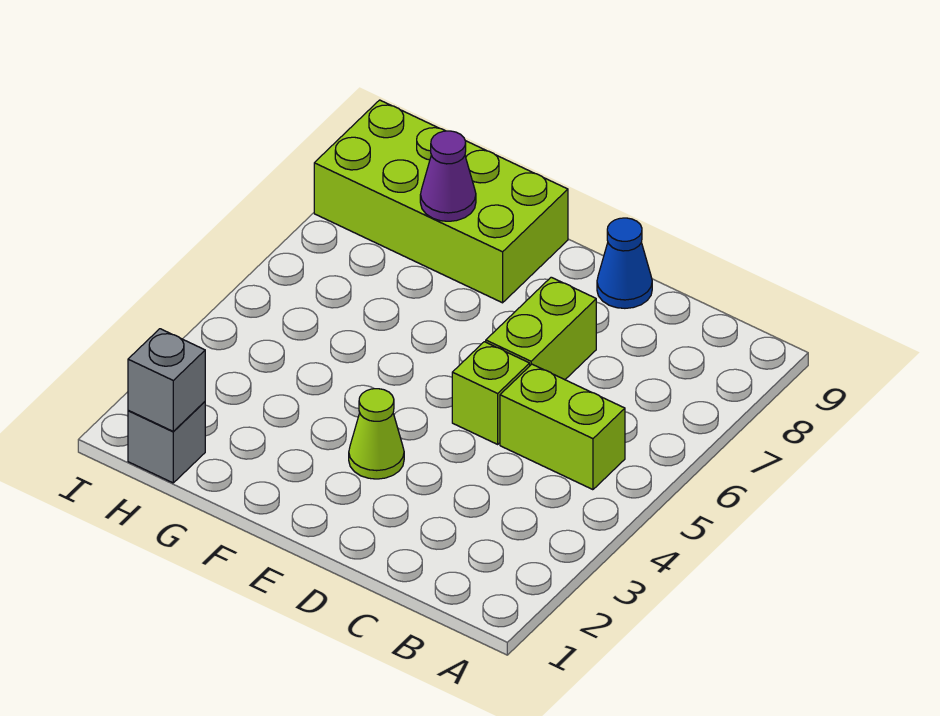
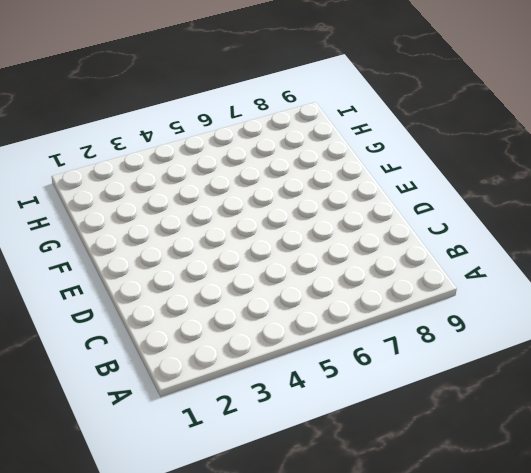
none -> lime 1x2 brick [500,364,625,490]
none -> lime 1x1 brick [452,342,530,444]

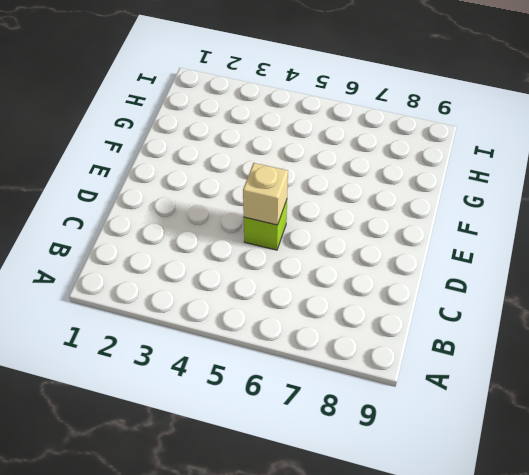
tan 1x1 brick [243,163,288,225] -> none
none -> lime 1x2 brick [500,364,625,490]
none -> lime 1x2 brick [486,277,596,380]

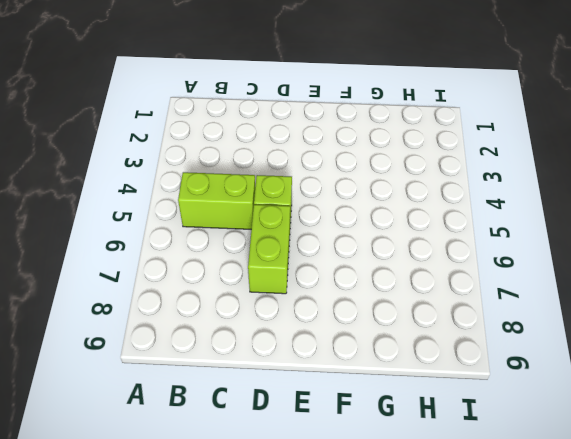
none -> blue 1x1 cone [597,218,652,308]
none -> lime 1x1 cone [349,389,404,479]

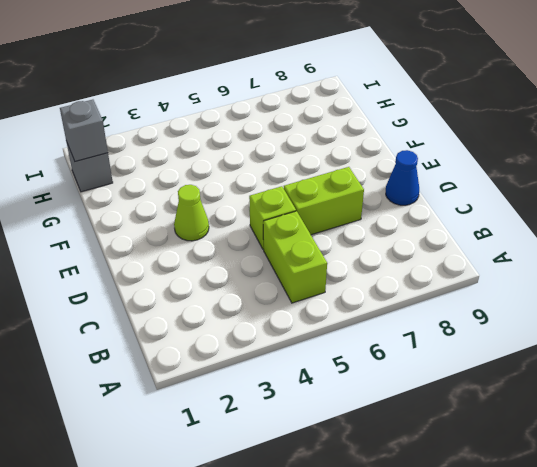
none -> lime 2x4 brick [314,100,568,303]
none -> purple 1x1 cone [420,131,476,221]

